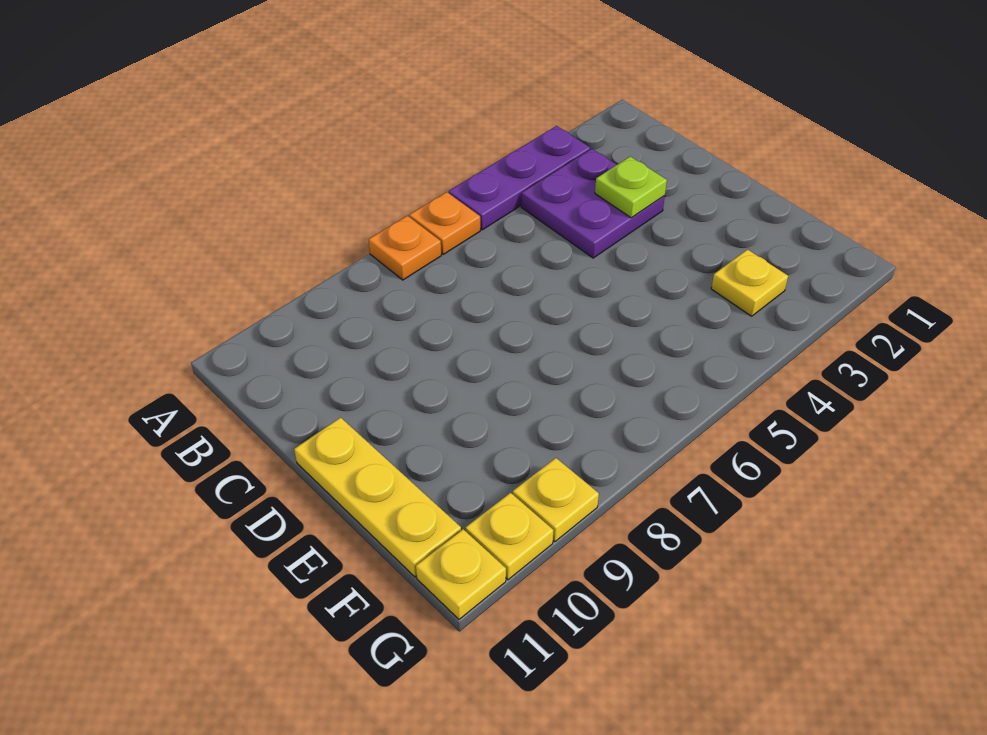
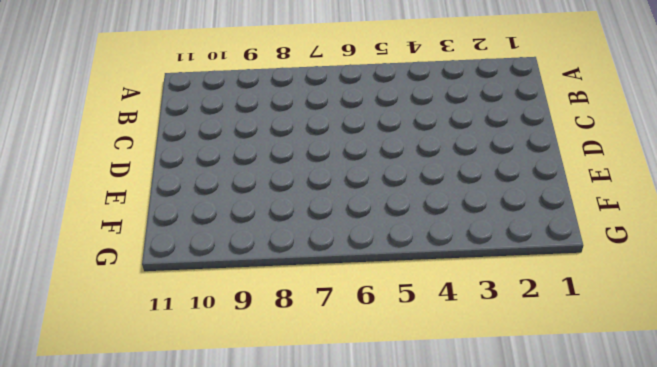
none -> purple 1x3 plate [449,126,590,230]
none -> orange 1x1 plate [409,192,480,254]

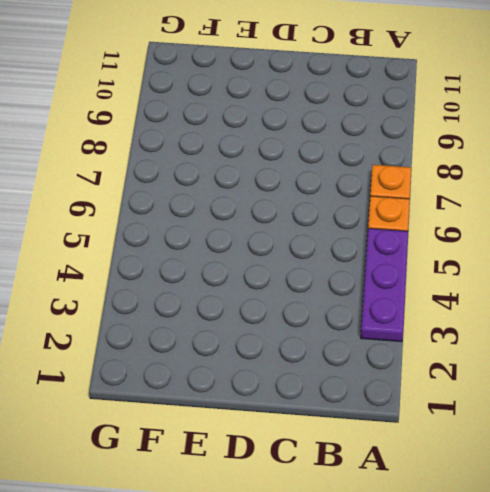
none -> purple 2x2 plate [521,149,665,258]
none -> yellow 1x3 plate [294,418,461,577]

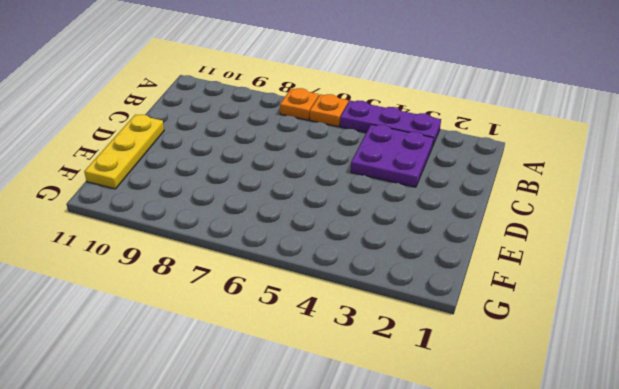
none -> yellow 1x1 plate [711,250,788,316]
none -> yellow 1x1 plate [513,458,599,542]

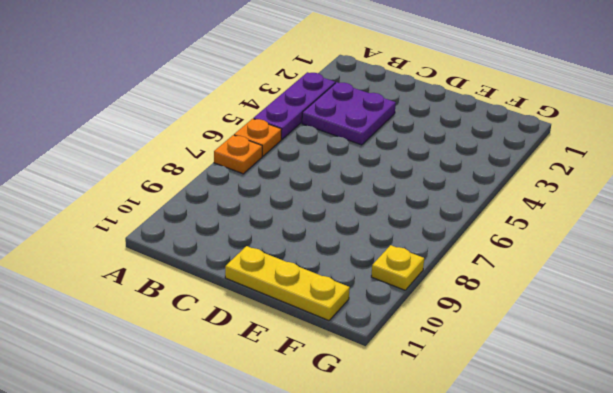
none -> yellow 1x1 plate [711,250,788,316]
none -> yellow 1x1 plate [466,493,553,580]

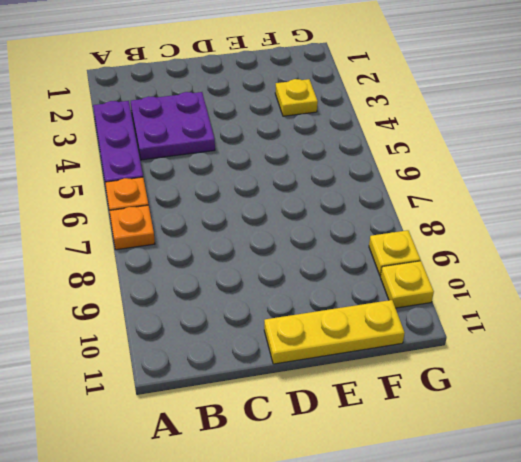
none -> yellow 1x1 plate [416,529,506,619]
none -> lime 1x1 plate [595,156,667,218]

